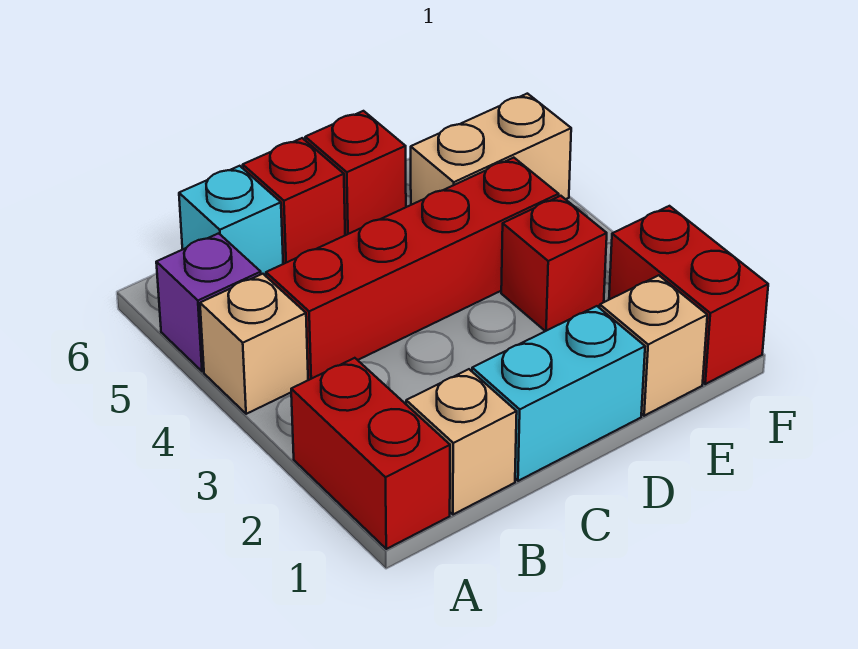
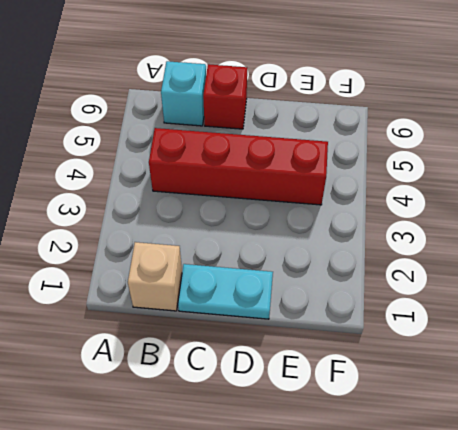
cyan 1x2 plate [178,264,273,319] -> cyan 1x2 brick [472,306,645,481]
none -> red 1x2 brick [291,358,450,549]
none -> tan 1x1 brick [200,274,308,414]
none -> purple 1x1 brick [156,233,261,371]

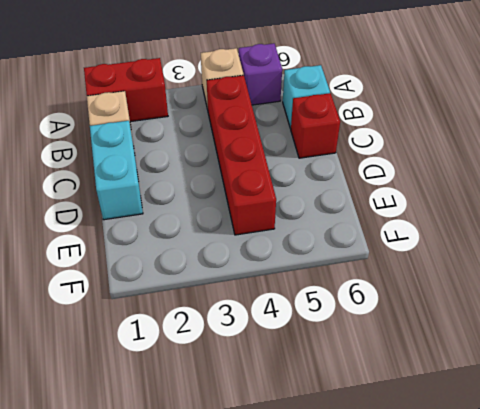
none -> red 1x1 brick [305,111,406,235]
none -> tan 1x1 brick [600,275,707,416]
none -> red 1x1 brick [501,196,607,331]

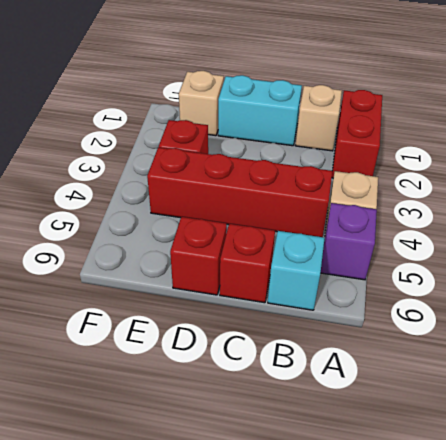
none -> tan 1x2 brick [411,94,571,205]
none -> red 1x2 brick [609,206,768,384]

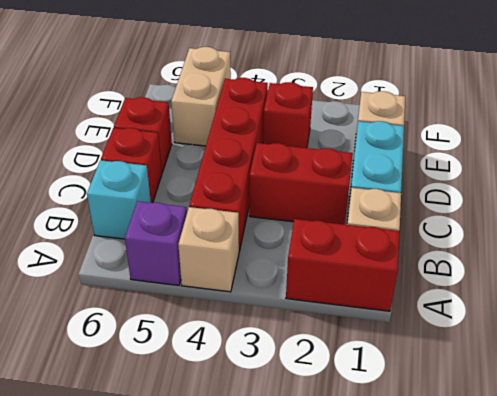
red 1x2 brick [249,143,353,225] -> red 1x2 brick moved to [609,206,768,384]

